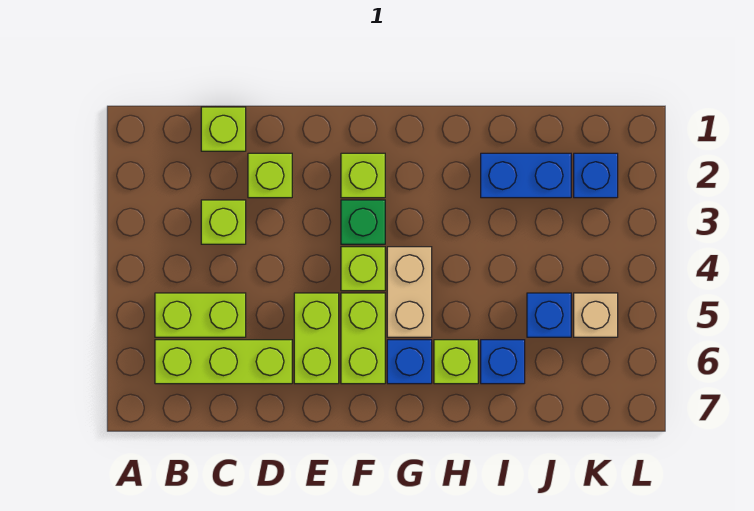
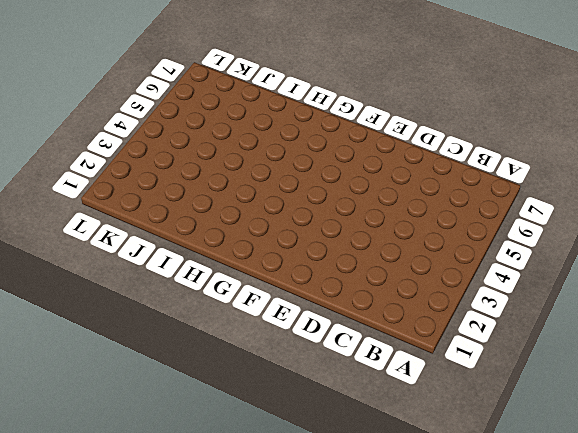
none -> lime 1x2 brick [155,293,246,337]
none -> lime 1x3 brick [155,340,292,384]
none -> lime 1x1 brick [201,107,246,151]

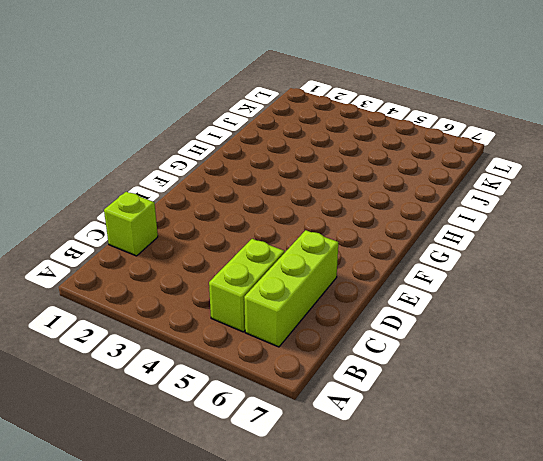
none -> lime 1x1 brick [201,200,246,244]
none -> lime 1x1 brick [248,153,292,198]
none -> lime 1x2 brick [294,293,339,384]

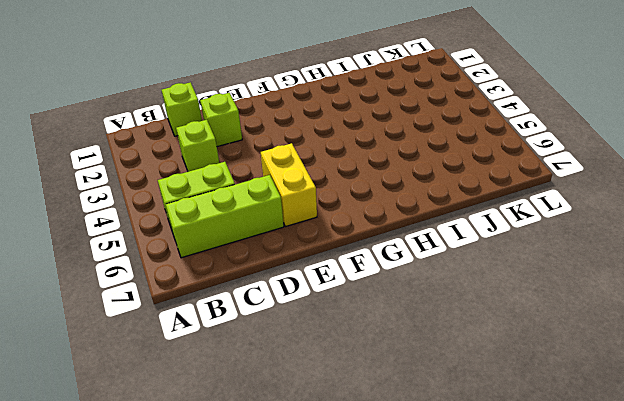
yellow 1x2 brick [261,143,317,227] -> lime 1x2 brick [294,293,339,384]
none -> lime 1x1 brick [341,153,385,198]
none -> green 1x1 brick [341,200,385,244]
none -> lime 1x1 brick [341,247,385,291]

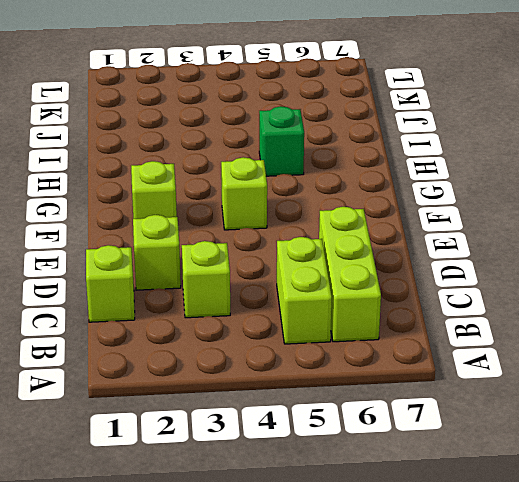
green 1x1 brick [259,106,304,176] -> green 1x1 brick moved to [341,200,385,244]
none -> lime 1x2 brick [294,293,339,384]
none -> lime 1x2 brick [341,293,385,384]
none -> tan 1x2 brick [387,247,432,337]

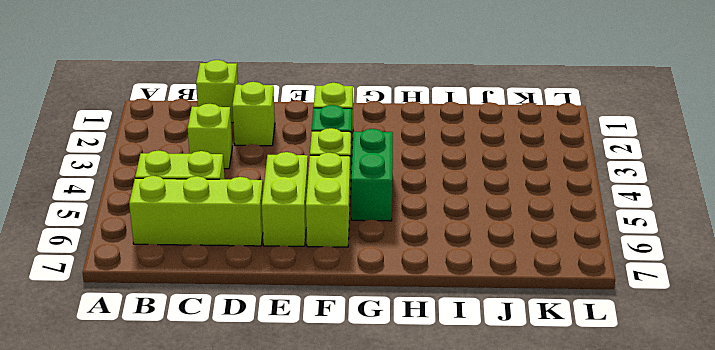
green 1x2 brick [351,129,393,221] -> tan 1x2 brick [387,247,432,337]
none -> blue 1x1 brick [387,340,432,384]
none -> lime 1x1 brick [434,340,478,384]
none -> blue 1x2 brick [481,153,571,198]

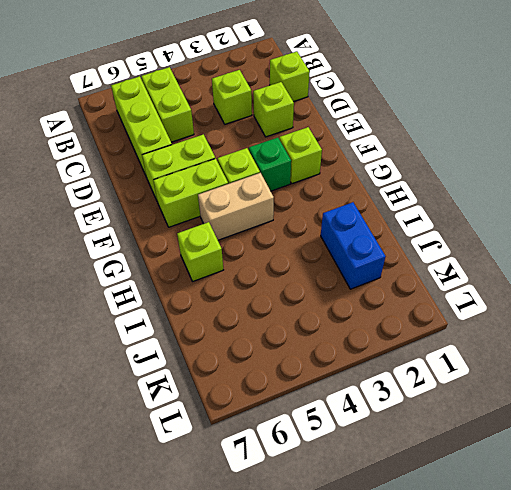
none -> blue 1x1 brick [387,340,432,384]
none -> blue 1x1 brick [481,340,525,384]
none -> blue 1x1 brick [527,293,571,337]

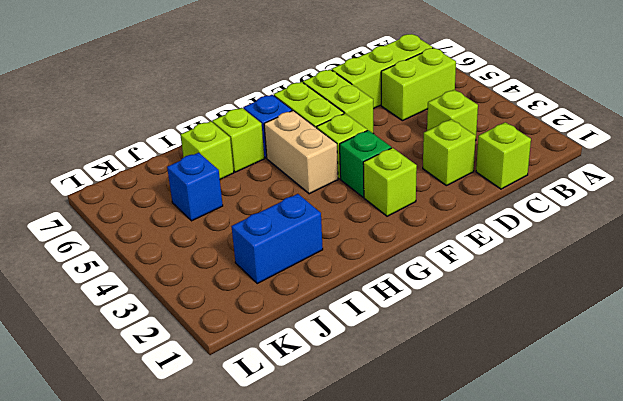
lime 1x1 brick [180,121,234,179] -> blue 1x1 brick [481,340,525,384]
none -> blue 1x1 brick [574,153,618,198]
none -> tan 1x1 brick [574,293,618,337]

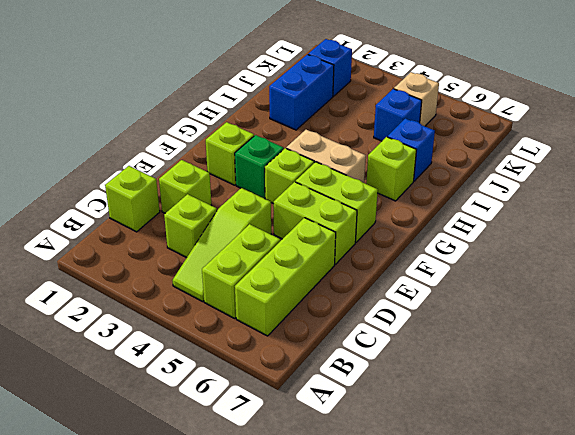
lime 1x3 slope [172,188,271,302] -> none
none -> blue 1x1 brick [387,340,432,384]

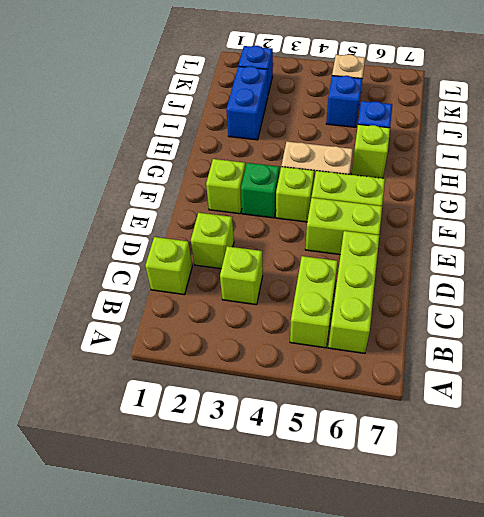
none -> blue 1x1 brick [387,340,432,384]

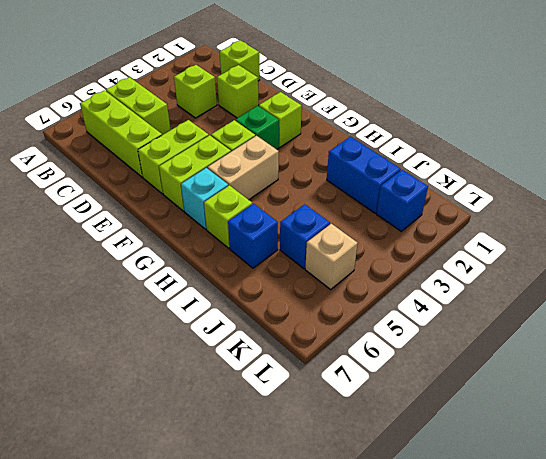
cyan 1x1 brick [181,168,228,229] -> blue 1x1 brick [387,340,432,384]

